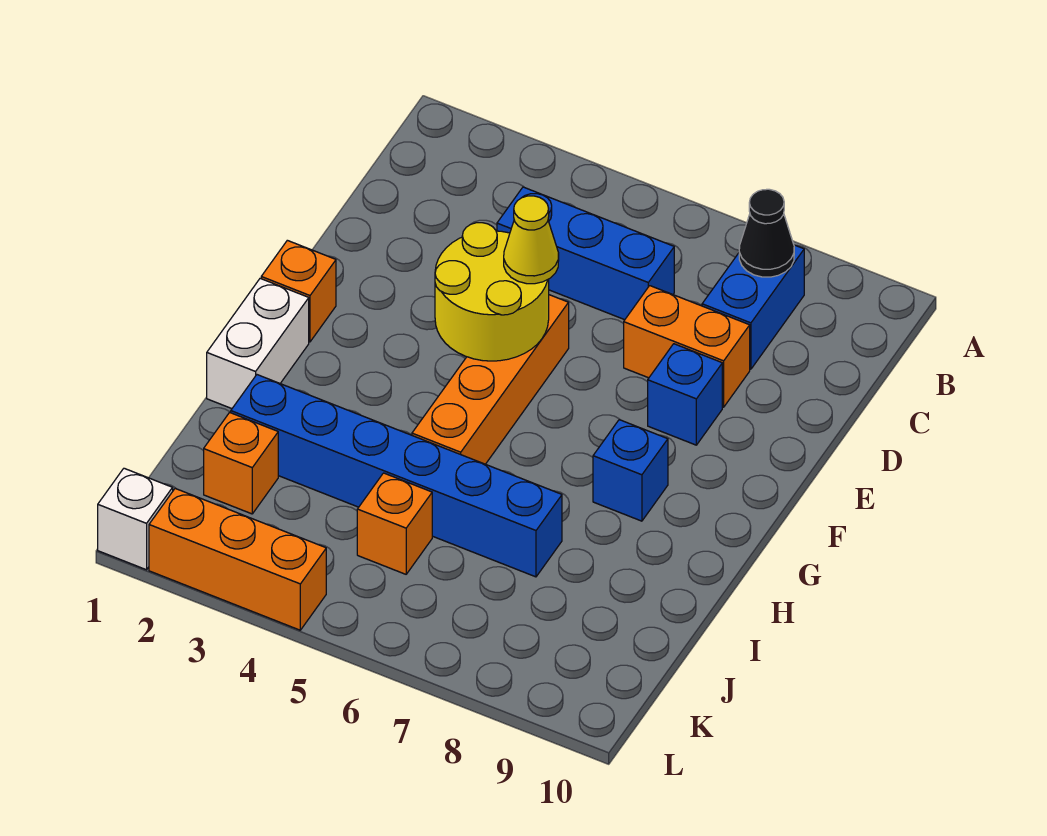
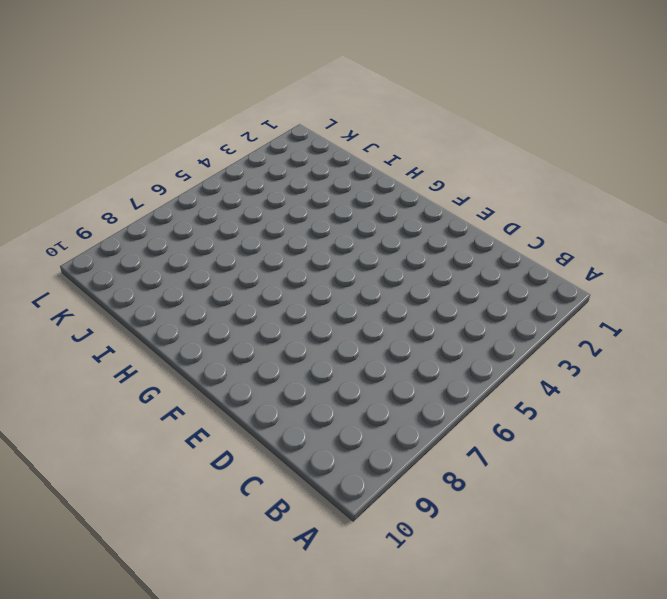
none -> blue 1x2 brick [702,245,804,369]
none -> blue 1x3 brick [497,187,674,320]
none -> orange 1x2 brick [624,286,750,407]

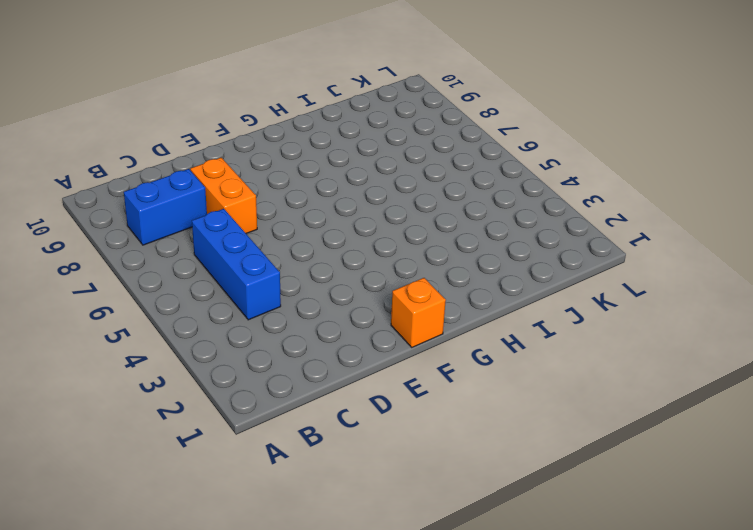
none -> orange 1x4 brick [412,295,569,464]
none -> blue 1x1 brick [648,344,722,445]
none -> white 1x2 brick [207,278,309,409]

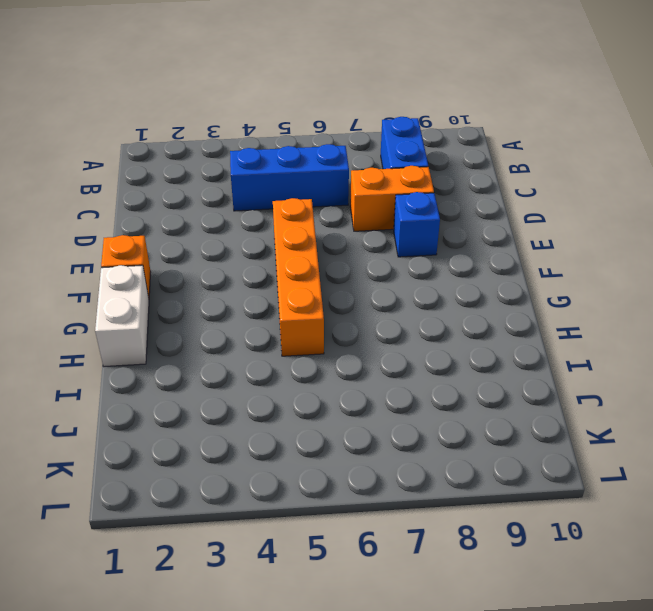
none -> blue 1x1 brick [593,420,668,521]
none -> blue 1x6 brick [231,375,562,577]
none -> orange 1x1 brick [204,413,278,514]

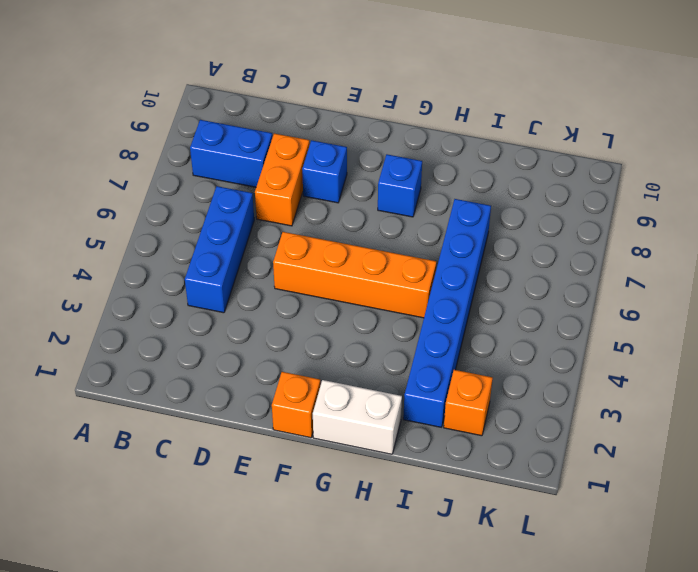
none -> orange 1x1 brick [357,473,432,574]
none -> white 1x1 brick [98,468,173,570]
none -> orange 1x3 brick [149,489,326,630]

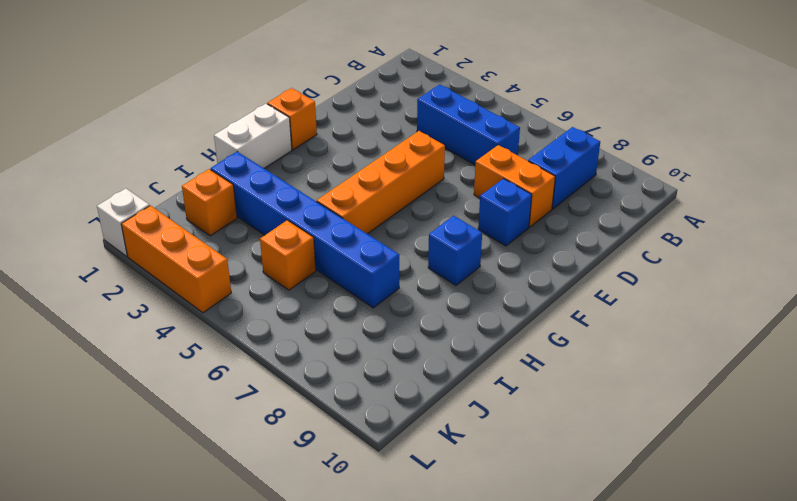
none -> black 1x1 cone [739,189,794,277]
none -> yellow 2x2 round brick [435,223,549,361]
none -> yellow 1x1 cone [504,196,559,284]

